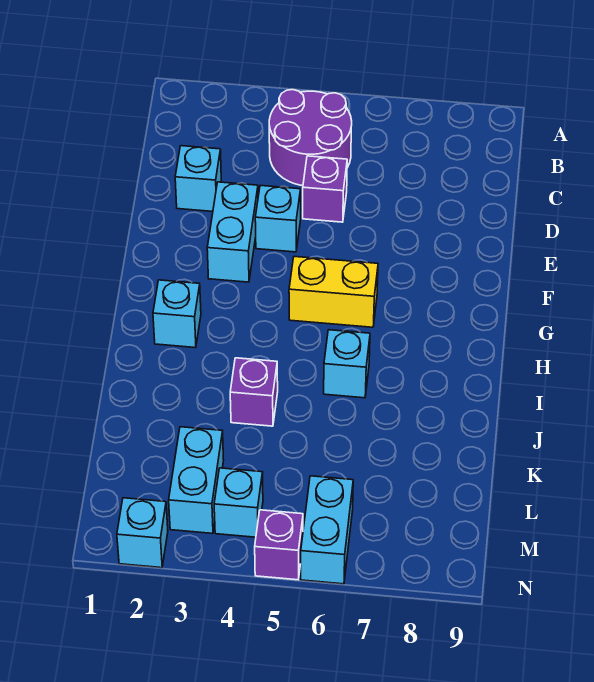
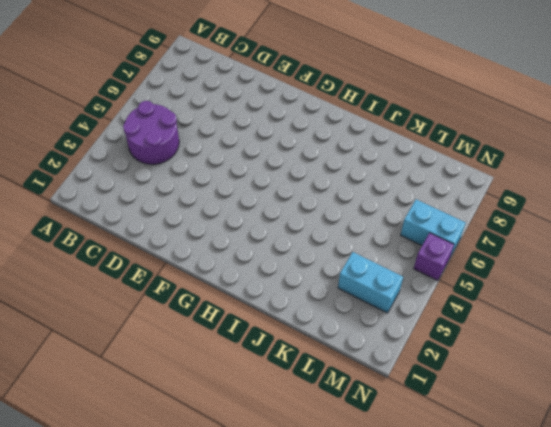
none -> cyan 1x1 brick [175,146,221,211]
none -> purple 1x1 brick [303,156,347,222]
none -> cyan 1x2 brick [207,182,258,282]

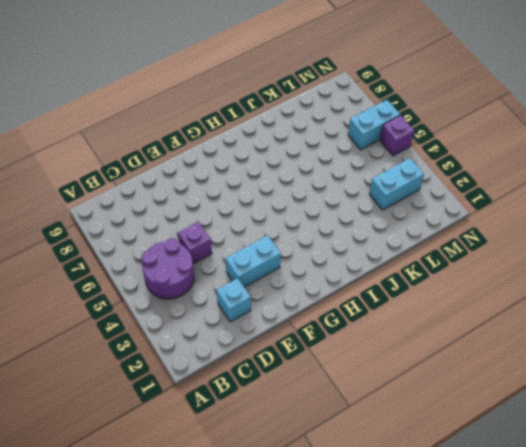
none -> cyan 1x1 brick [255,185,301,252]
none -> yellow 1x2 brick [289,257,378,327]
none -> cyan 1x1 brick [153,280,201,348]

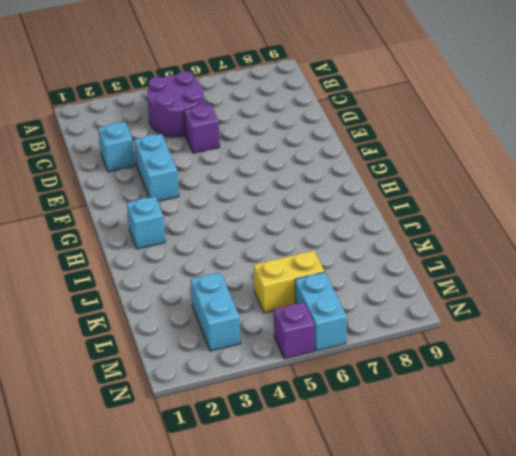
yellow 1x2 brick [254,251,324,313] -> yellow 1x2 brick moved to [289,257,378,327]
none -> cyan 1x1 brick [255,185,301,252]
none -> cyan 1x1 brick [324,330,370,398]
none -> purple 1x1 brick [230,358,278,426]

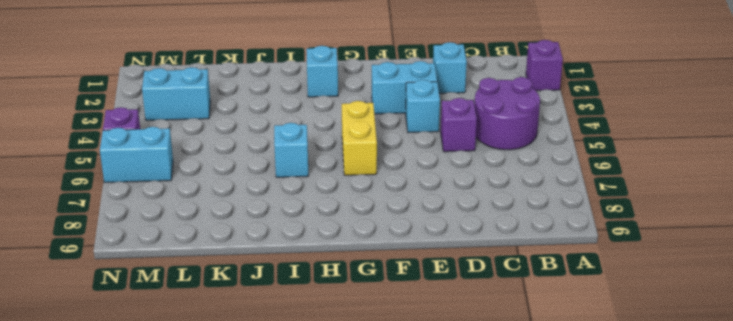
purple 1x1 brick [526,40,563,91] -> purple 1x1 brick moved to [230,358,278,426]
none -> cyan 1x1 brick [214,468,263,537]
none -> cyan 1x1 brick [117,498,168,568]

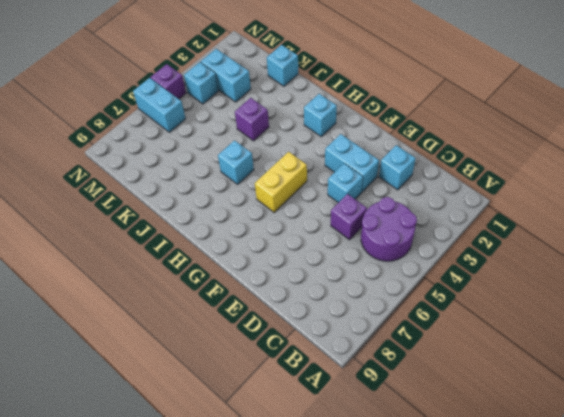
cyan 1x1 brick [267,45,298,86] -> cyan 1x1 brick moved to [117,498,168,568]

